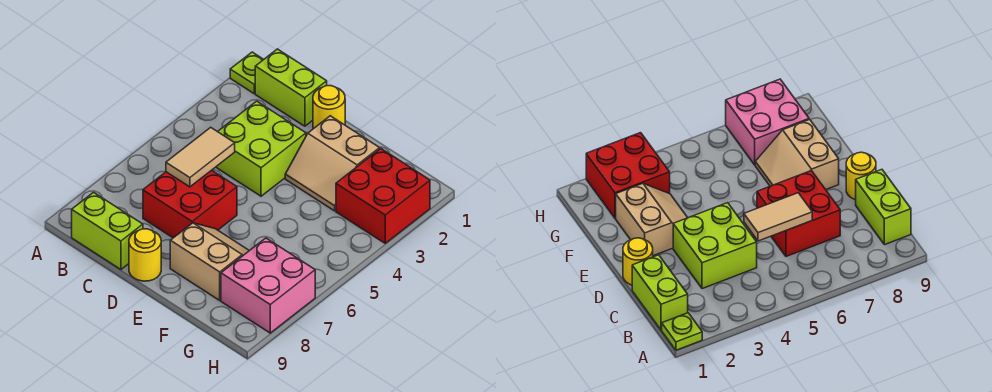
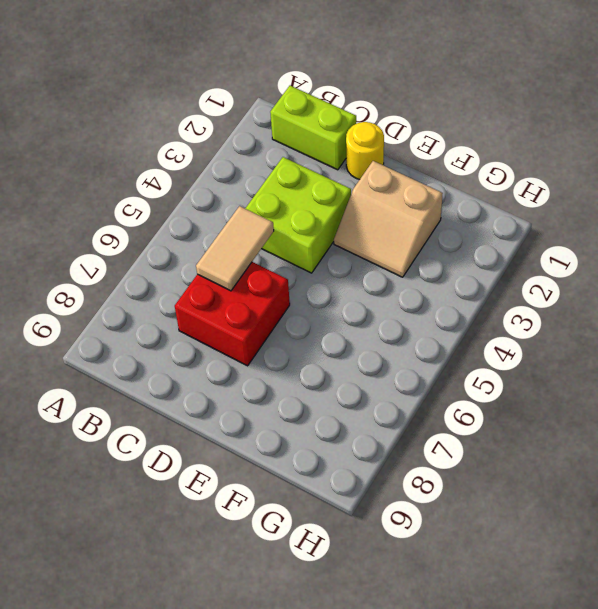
none -> lime 1x1 plate [230,52,264,93]
none -> lime 1x2 brick [72,193,143,269]
none -> yellow 1x1 round brick [129,229,161,281]

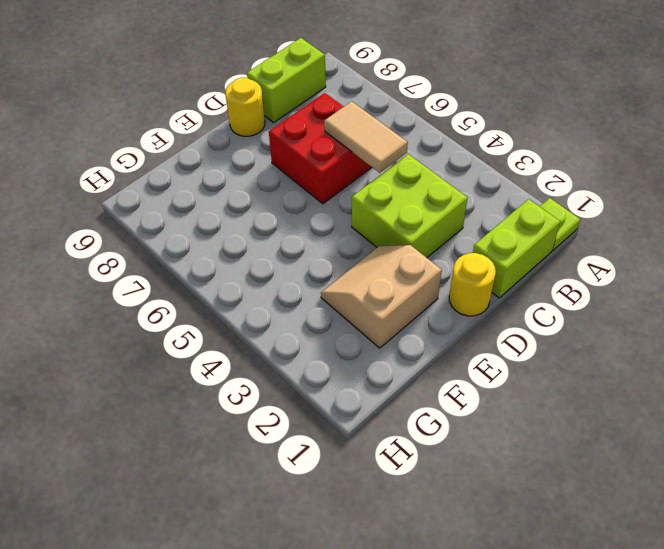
none -> tan 2x2 slope [170,223,249,300]
none -> red 2x2 brick [336,149,430,243]
none -> pink 2x2 brick [221,238,315,333]

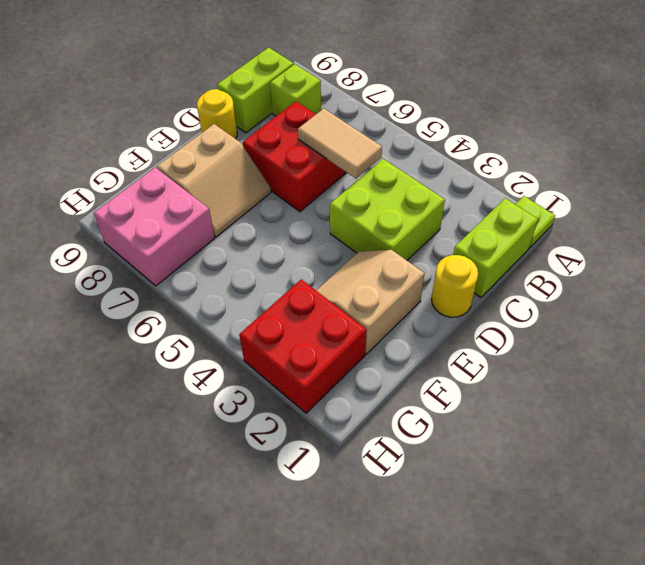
lime 1x1 brick [270,64,321,116] -> none

